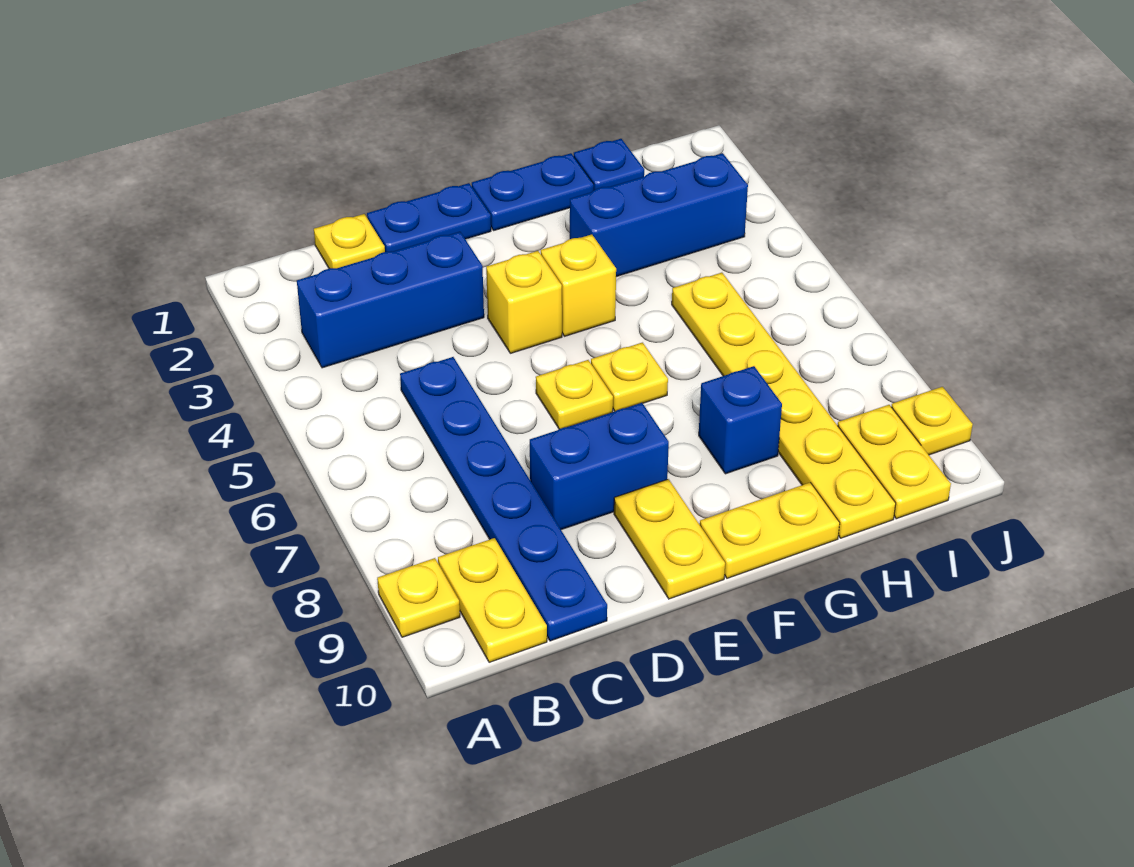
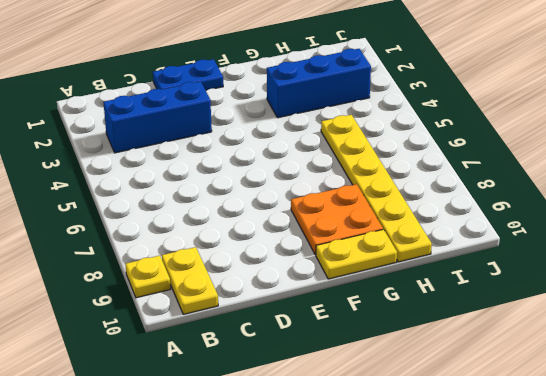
orange 2x2 plate [291,184,383,255] -> blue 1x1 brick [699,366,782,474]
none -> yellow 1x1 plate [314,214,385,269]
none -> blue 1x6 plate [400,357,607,641]
none -> blue 1x2 brick [530,403,669,530]

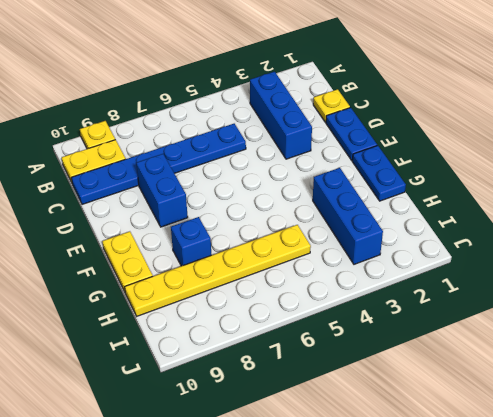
none -> yellow 1x1 brick [486,251,562,353]
none -> yellow 1x1 plate [536,360,613,429]
none -> yellow 1x2 plate [614,479,725,599]

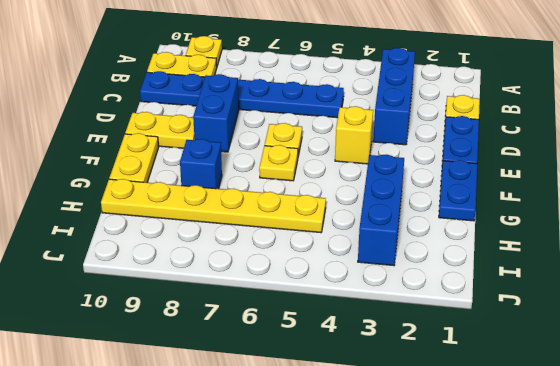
none -> yellow 1x1 brick [541,234,616,336]
none -> blue 1x1 plate [574,139,644,190]
none -> yellow 1x2 plate [838,405,951,519]

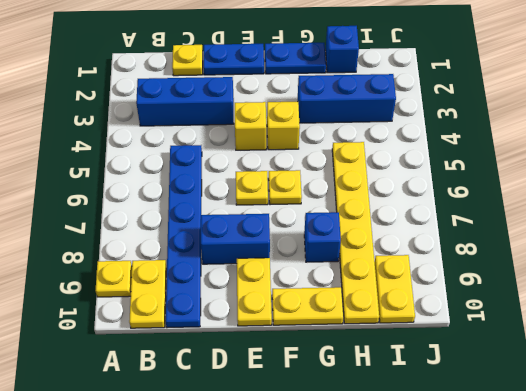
blue 1x1 brick [325,26,359,73] -> blue 1x1 plate [574,139,644,190]
none -> yellow 1x1 plate [892,387,973,455]

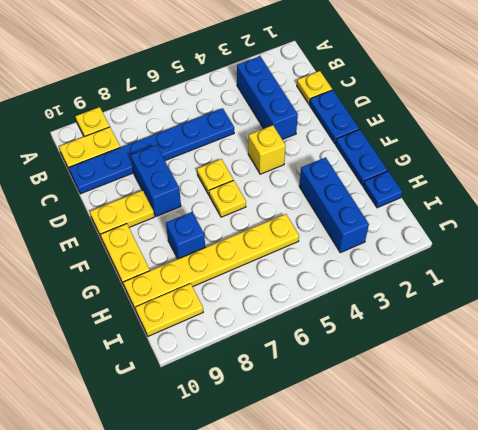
none -> yellow 1x1 brick [541,234,616,336]
none -> yellow 1x1 plate [892,387,973,455]

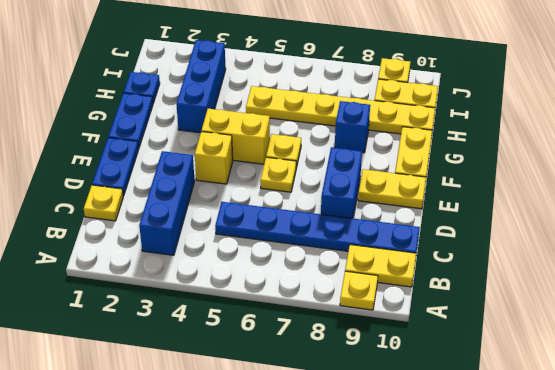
yellow 1x2 brick [201,109,270,164] -> yellow 1x1 brick [541,234,616,336]

